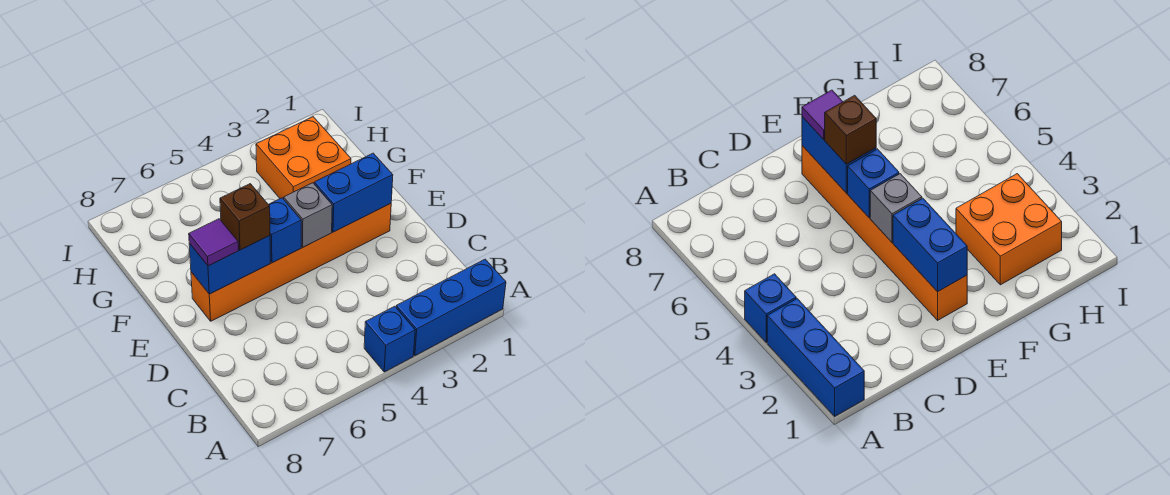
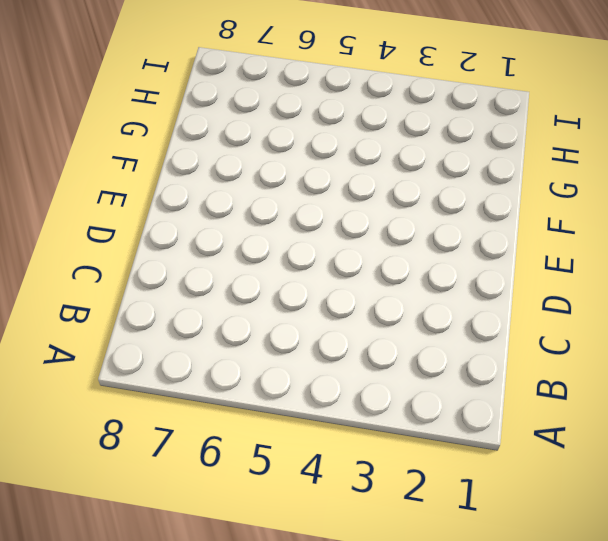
none -> blue 1x3 brick [396,259,506,356]
none -> blue 1x1 brick [364,306,415,372]

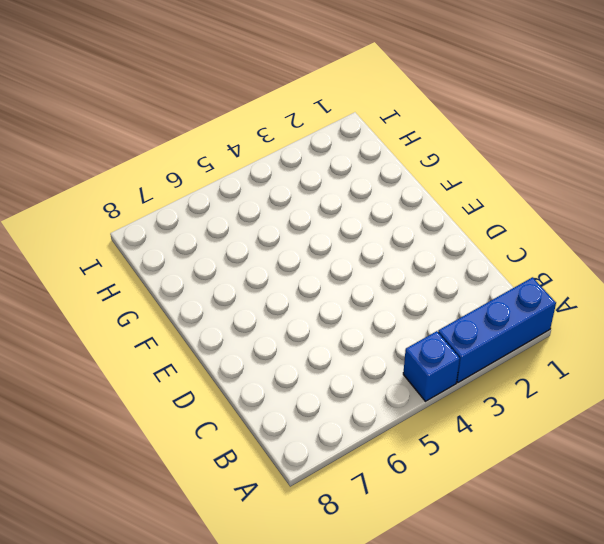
none -> orange 1x6 brick [191,204,391,321]
none -> orange 2x2 brick [256,117,351,199]

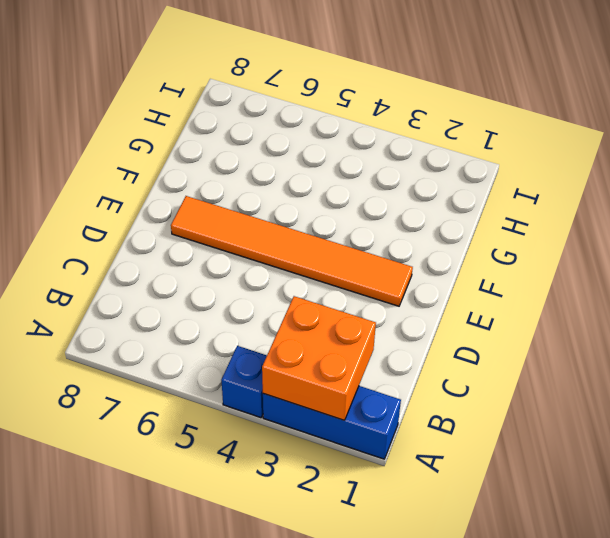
orange 2x2 brick [262,296,376,420] -> orange 2x2 brick moved to [256,117,351,199]
orange 1x6 tile [171,196,413,306] -> orange 1x6 brick [191,204,391,321]
none -> blue 1x2 brick [314,153,393,232]
none -> grey 1x1 brick [284,183,332,247]

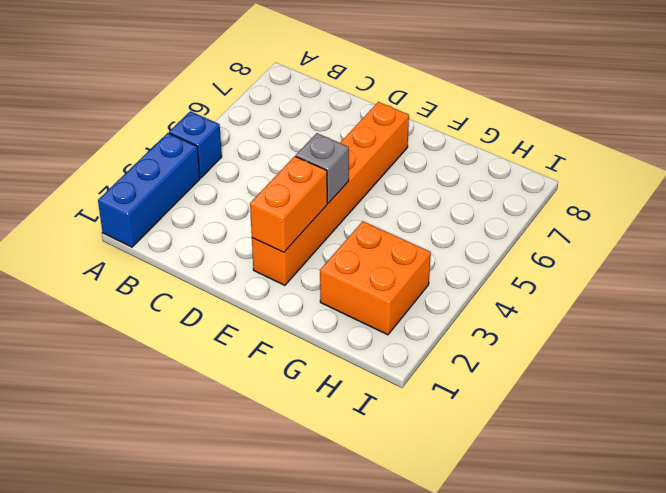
orange 1x2 brick [250,156,327,252] -> blue 1x2 brick [314,153,393,232]
none -> blue 1x1 brick [268,198,301,263]
none -> blue 1x2 brick [189,236,270,294]

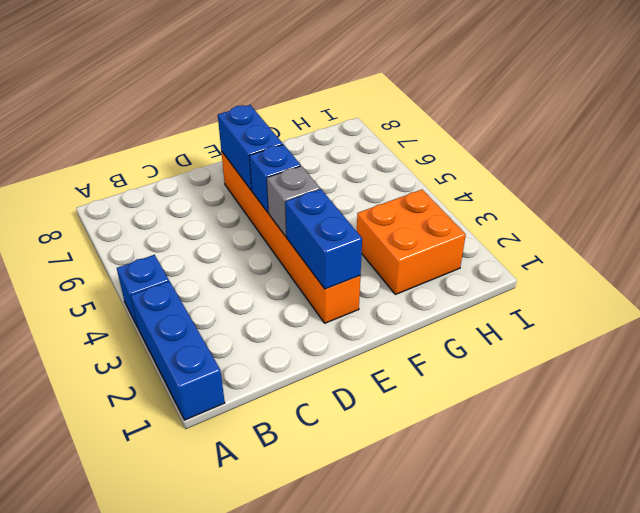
none -> brown 1x1 brick [220,184,270,250]
none -> purple 1x1 tile [189,219,238,266]

